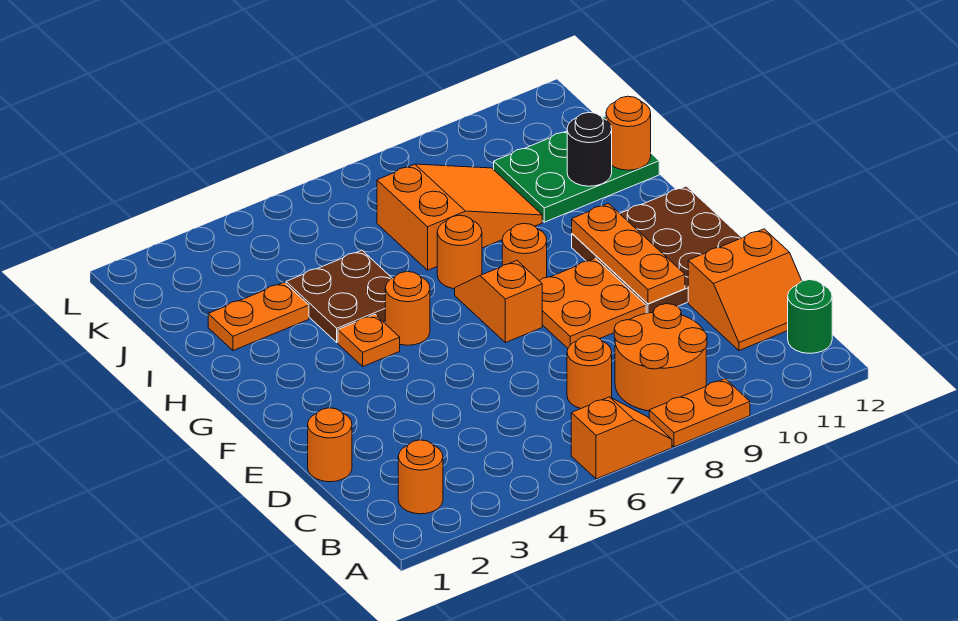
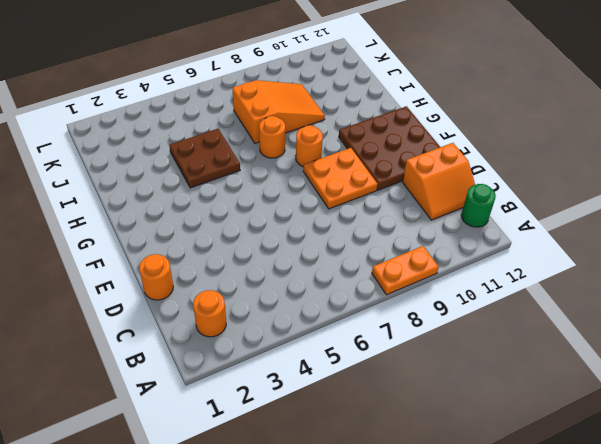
none -> orange 1x2 slope [571,397,672,479]
none -> orange 2x2 round brick [614,304,707,411]
none -> orange 1x1 round brick [567,336,612,409]

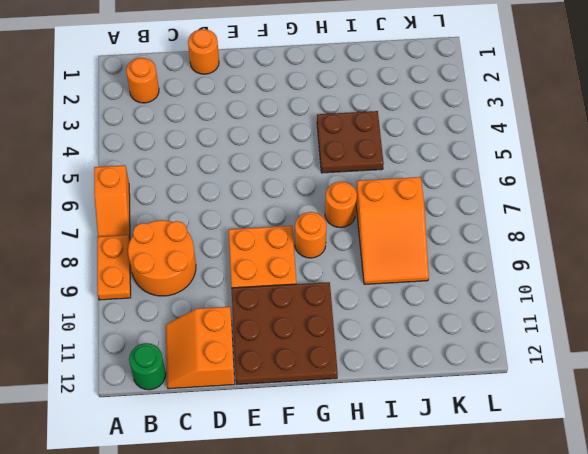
none -> orange 1x1 round brick [567,336,612,409]
none -> orange 1x2 slope [455,261,542,343]
none -> orange 1x1 plate [338,315,400,366]

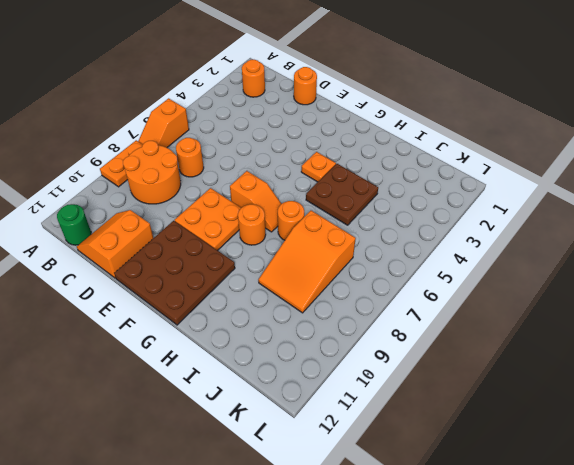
none -> orange 1x1 round brick [385,272,430,345]
none -> orange 1x2 plate [208,283,309,350]
none -> green 2x3 plate [494,115,659,222]

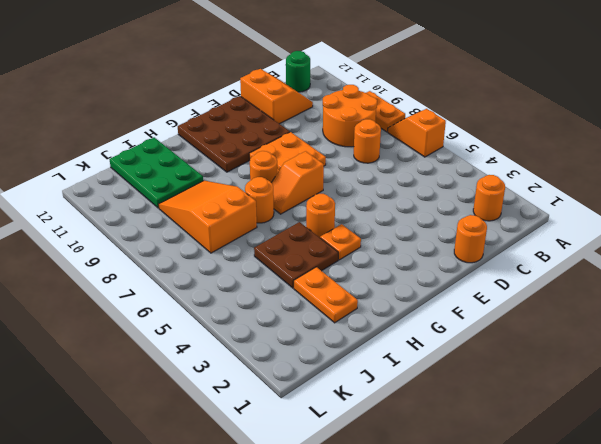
none -> orange 1x3 plate [572,204,685,304]
none -> black 1x1 round brick [567,112,612,186]
none -> orange 1x1 round brick [606,96,651,170]

